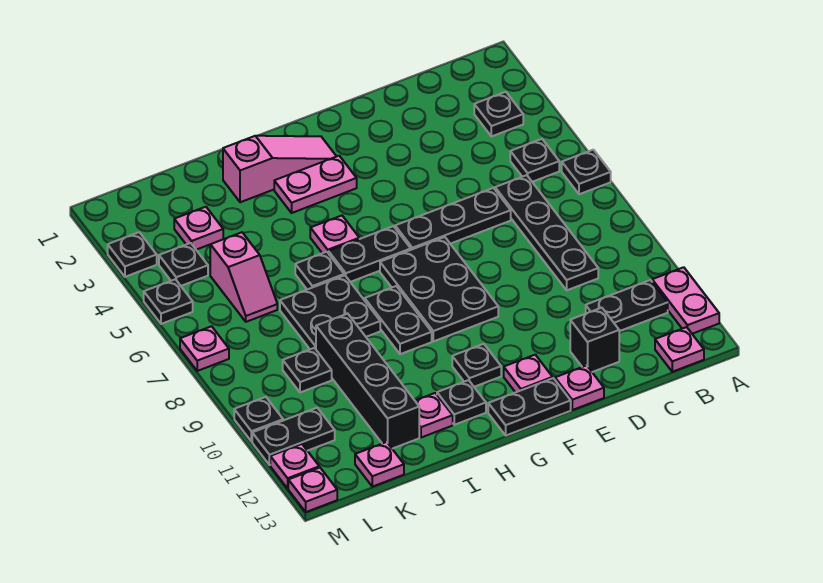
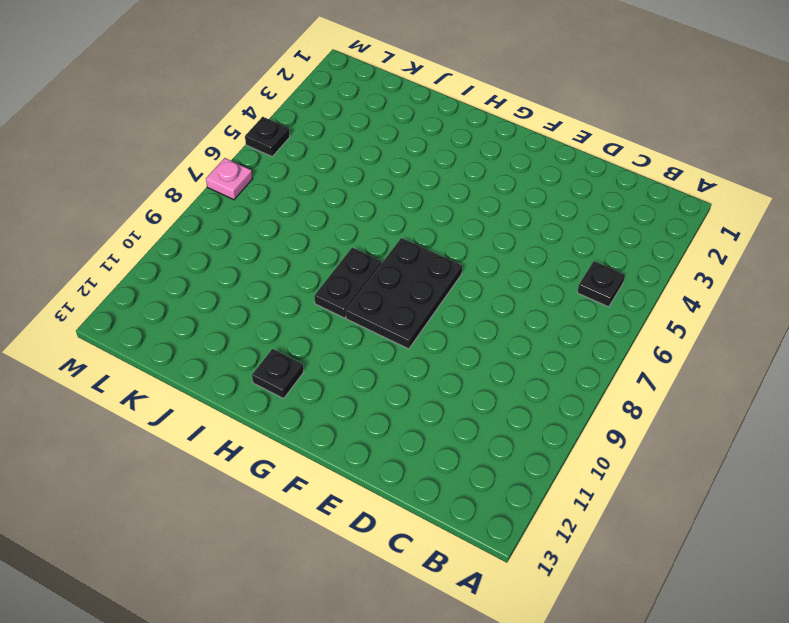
none -> black 1x1 plate [562,150,611,194]
none -> pink 1x2 plate [652,267,719,334]
none -> black 1x1 plate [474,92,523,137]
none -> black 1x2 plate [586,280,668,331]

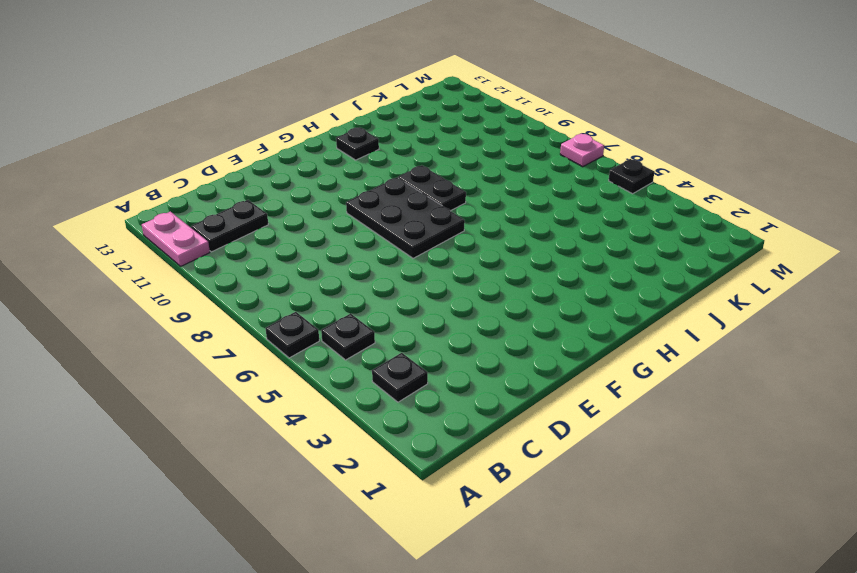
none -> pink 1x1 plate [655,327,704,372]
none -> black 1x4 plate [495,175,598,290]
none -> black 1x3 plate [395,188,511,250]
none -> black 1x1 brick [570,308,619,372]

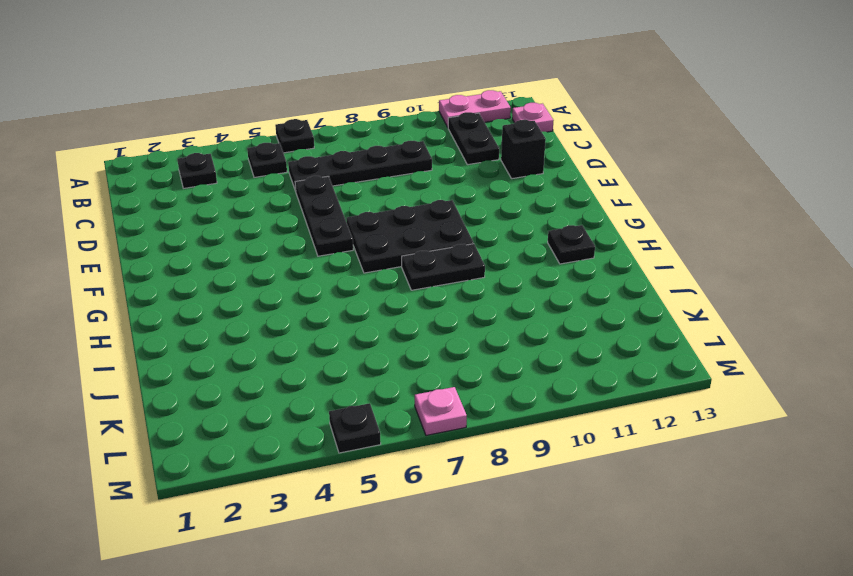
none -> pink 1x1 plate [555,365,604,410]
none -> pink 1x1 plate [504,355,553,392]
none -> black 1x2 plate [488,378,571,435]
none -> pink 1x3 slope [223,136,336,202]

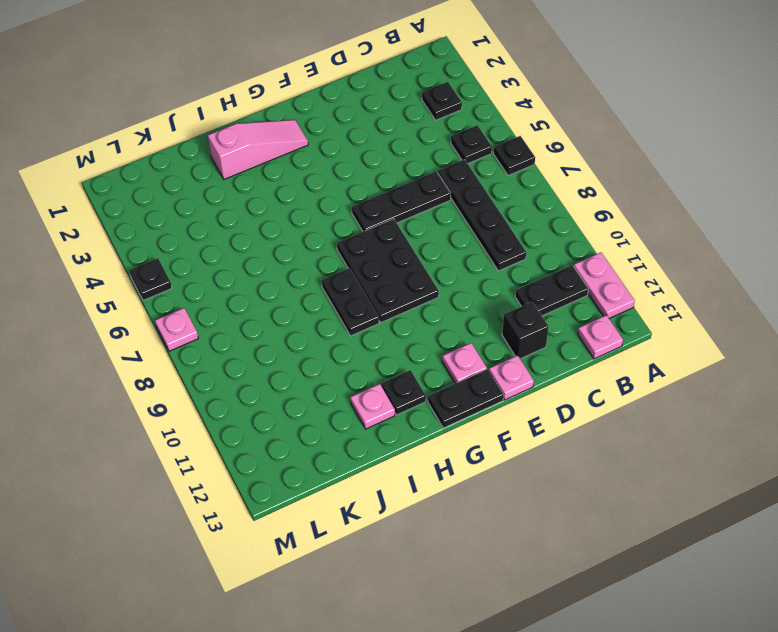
none -> pink 1x2 plate [274,156,357,213]
none -> black 1x2 plate [329,226,411,282]
none -> black 1x1 plate [452,344,501,387]
none -> pink 1x1 plate [310,216,359,254]

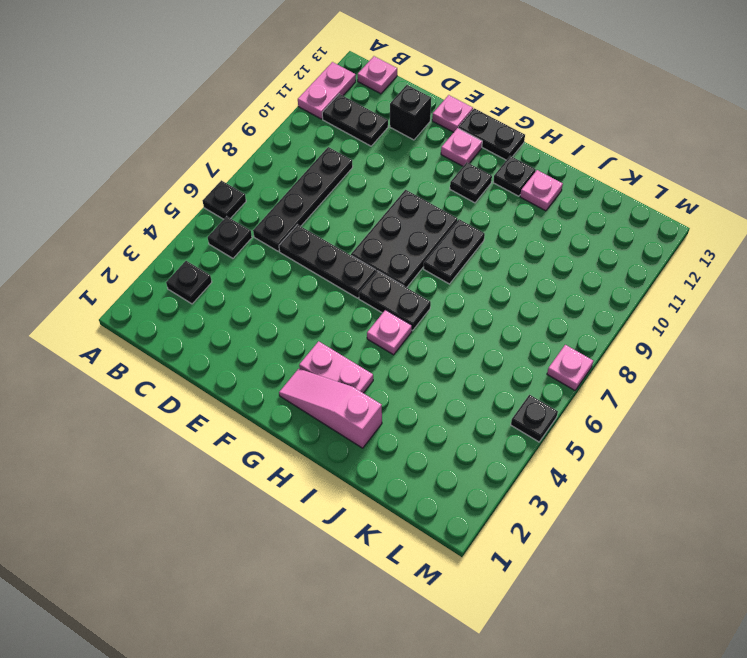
none -> black 1x1 plate [295,252,344,290]
none -> black 2x2 plate [280,275,380,349]
none -> black 1x4 brick [316,314,419,449]
none -> pink 1x1 plate [174,207,223,250]

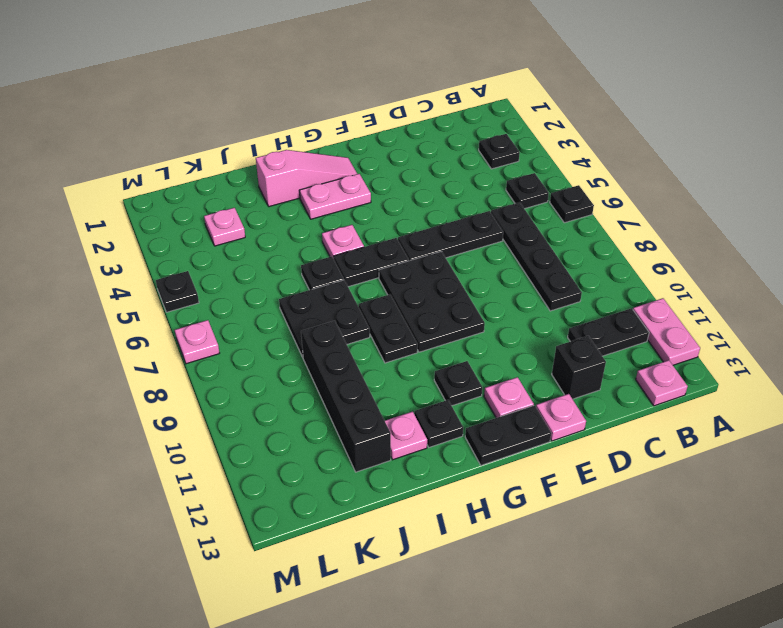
none -> pink 1x2 slope [210,232,277,322]
none -> black 1x1 plate [283,348,332,393]
none -> pink 1x1 plate [355,442,404,487]
none -> black 1x1 plate [159,243,208,286]

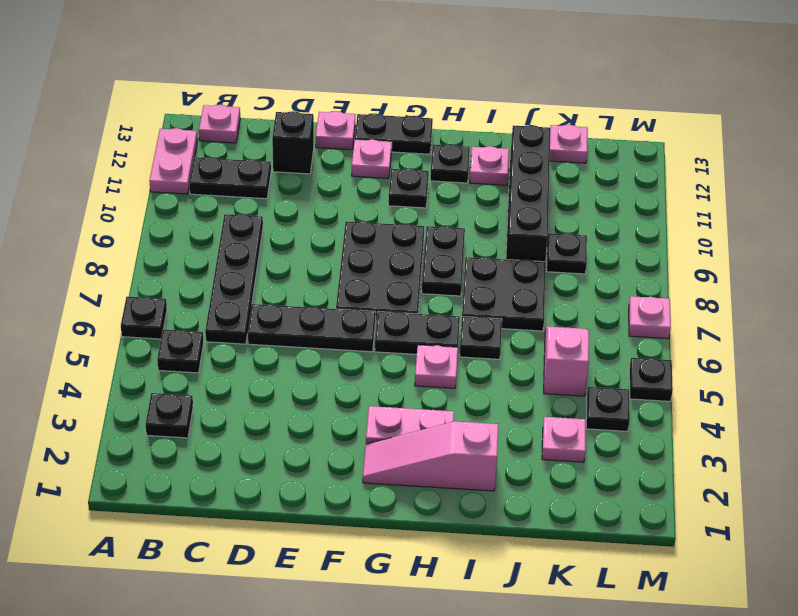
none -> black 1x2 plate [252,408,335,465]
none -> black 1x1 plate [108,232,157,277]
none -> black 1x1 plate [234,397,283,442]
none -> pink 1x1 plate [270,444,319,488]

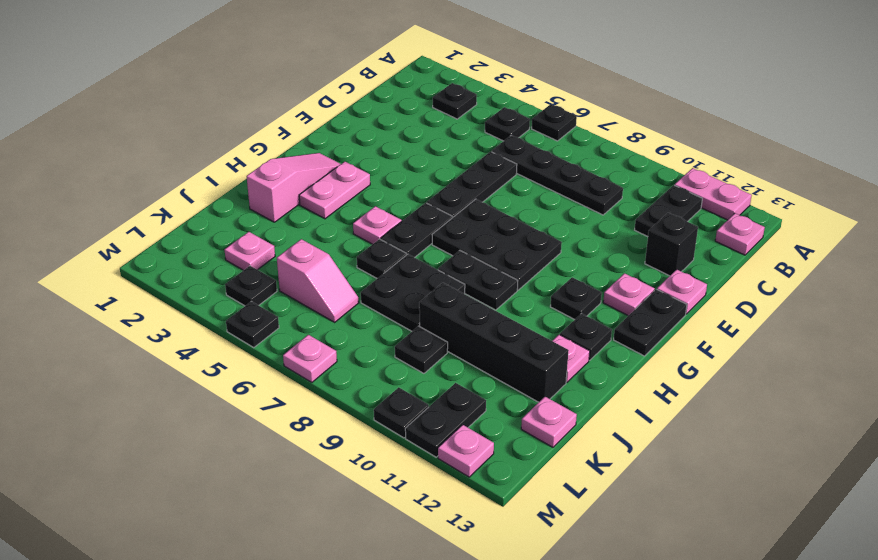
none -> black 1x1 plate [108,232,157,277]
none -> pink 1x1 plate [288,468,337,512]

